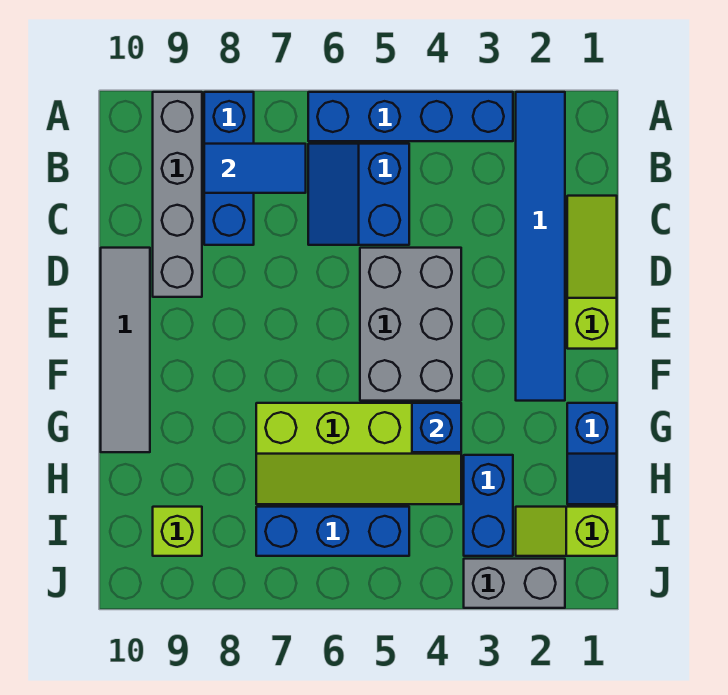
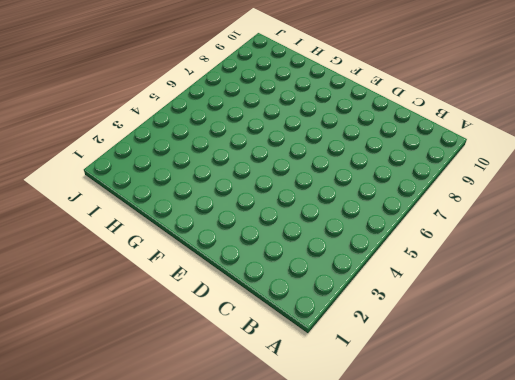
none -> blue 1x6 tile [516,92,565,401]
none -> blue 1x4 brick [308,92,513,141]
none -> blue 1x3 brick [204,92,254,245]

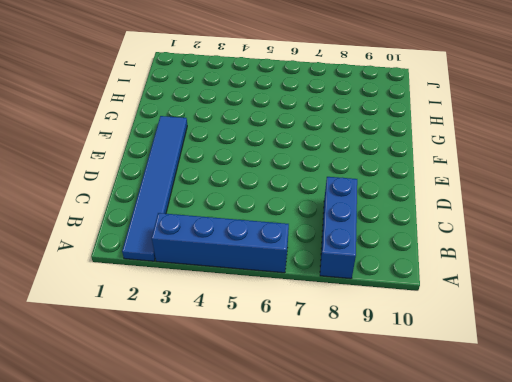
none -> grey 1x4 brick [153,92,202,297]
none -> blue 2x2 slope [308,144,409,245]
none -> lime 1x3 slope [567,196,617,349]

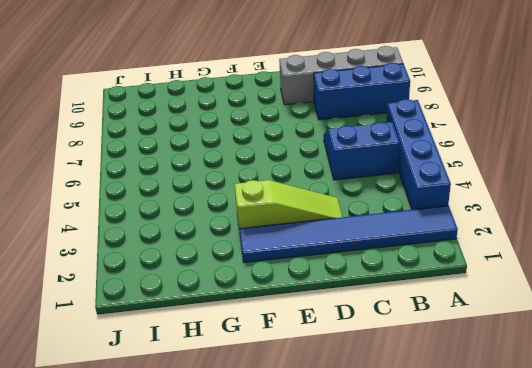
lime 1x3 slope [234,180,343,233] -> lime 1x3 slope moved to [567,196,617,349]
none -> grey 2x3 brick [360,248,461,401]
none -> grey 1x4 tile [101,248,150,452]
none -> blue 1x2 slope [567,403,617,504]

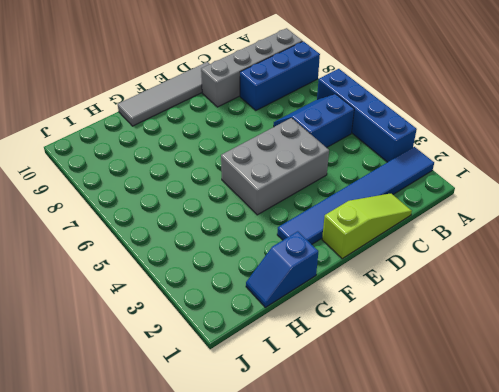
none -> lime 2x4 slope [256,403,461,504]
none -> blue 1x2 brick [464,455,513,556]
none -> lime 1x2 slope [516,507,617,556]

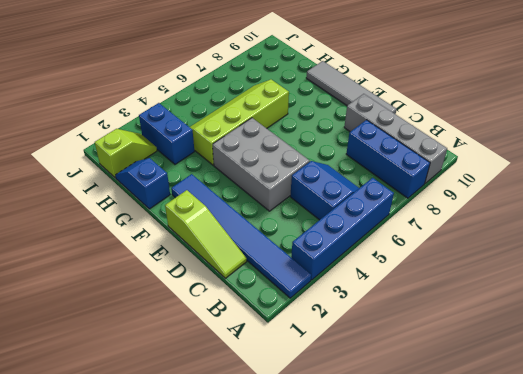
none -> blue 1x3 brick [256,507,409,556]
none -> lime 1x1 brick [153,507,202,556]
none -> grey 1x2 brick [464,559,565,608]

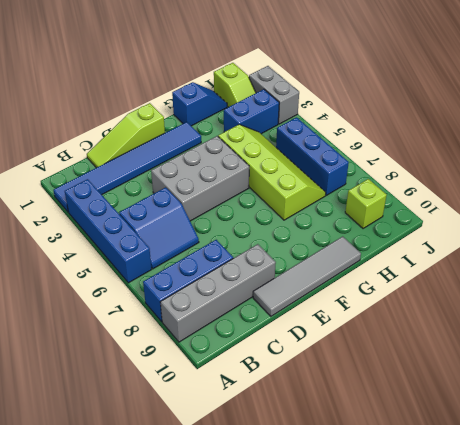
none -> blue 1x2 tile [204,144,306,193]
none -> blue 1x1 brick [412,403,461,452]

